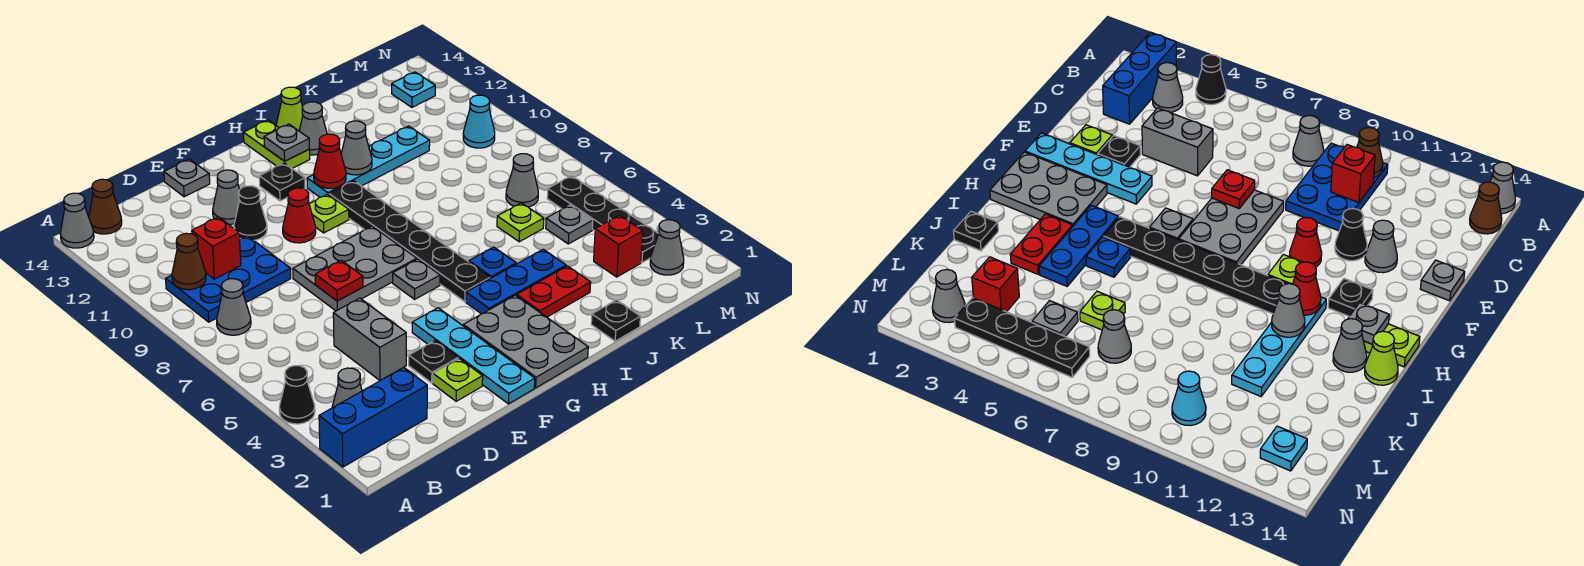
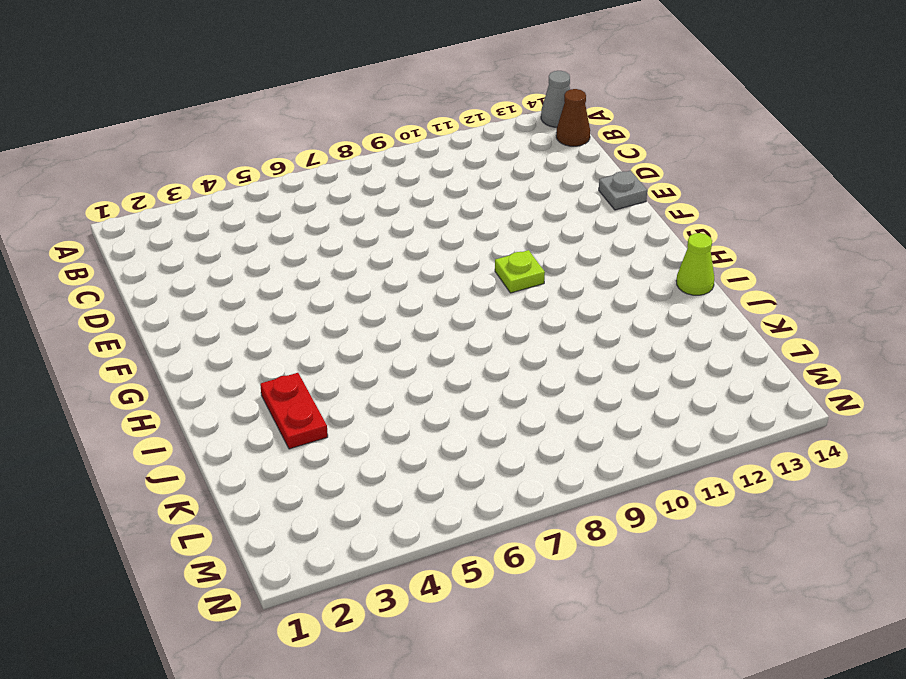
none -> blue 1x3 brick [319,368,427,467]
none -> black 1x1 cone [279,366,315,424]
none -> grey 1x1 cone [332,368,362,408]
none -> grey 1x1 cone [217,279,251,335]

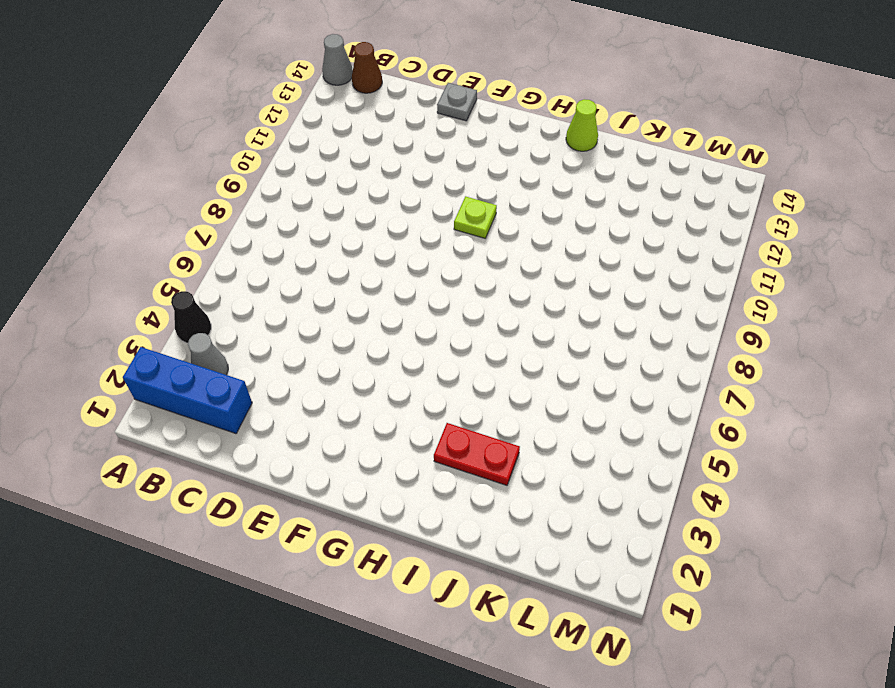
none -> grey 1x1 cone [217,279,251,335]
none -> blue 2x3 plate [166,236,291,322]
none -> grey 1x2 brick [333,298,406,381]
none -> lime 1x1 plate [433,359,483,401]

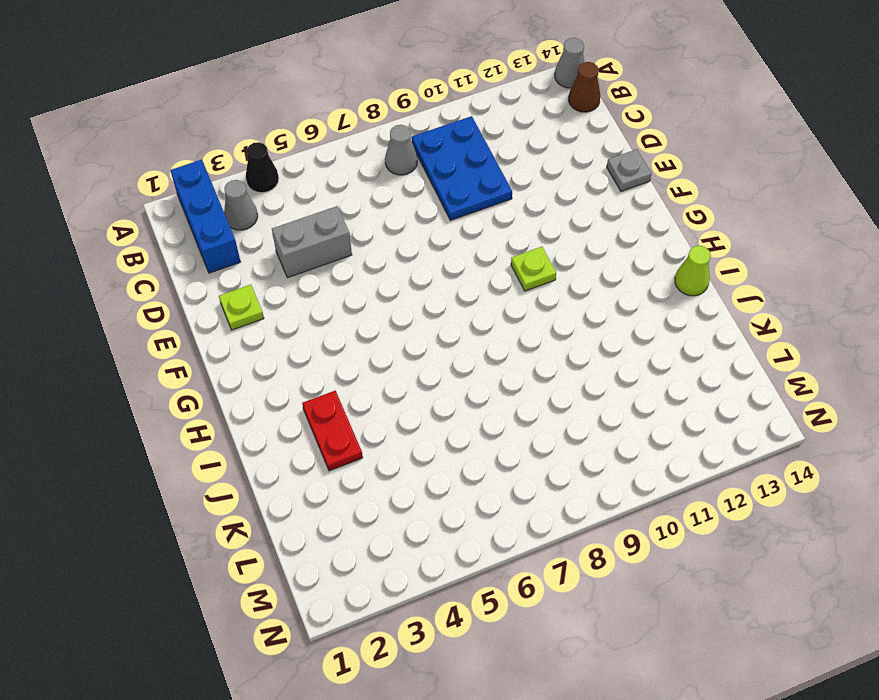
none -> black 1x1 plate [409,341,458,383]
none -> grey 2x3 plate [293,226,417,311]
none -> black 1x1 cone [234,186,267,240]
none -> grey 1x1 cone [213,170,240,225]

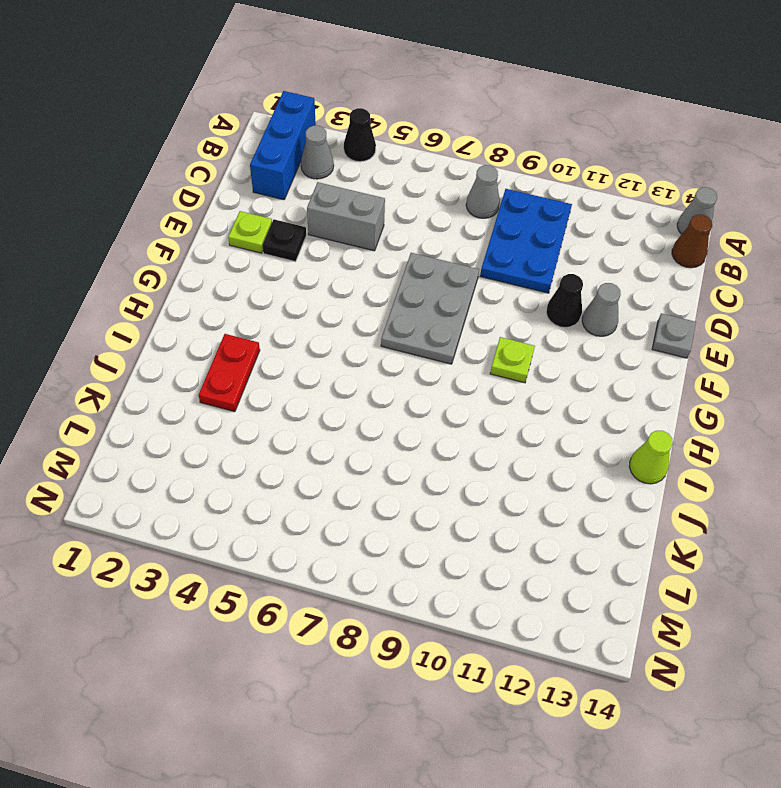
none -> cyan 1x4 plate [412,308,535,404]
none -> red 1x1 cone [283,188,316,243]
none -> grey 2x3 plate [463,295,588,388]
none -> grey 1x1 plate [393,259,440,299]

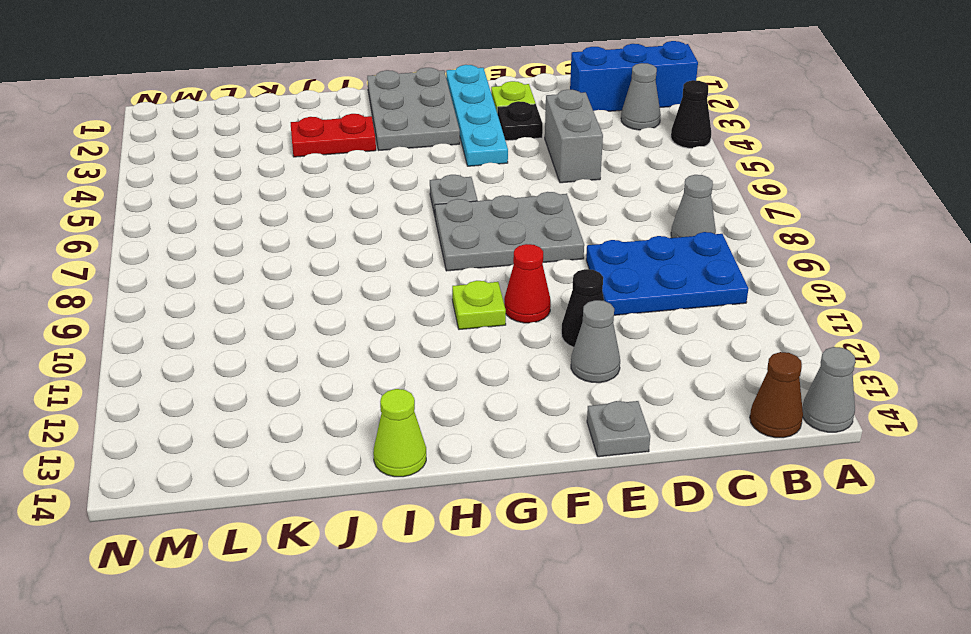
none -> black 1x1 plate [259,163,305,201]
none -> blue 1x3 plate [466,249,566,314]
none -> black 1x6 plate [329,181,490,302]
none -> cyan 1x4 plate [307,126,430,197]

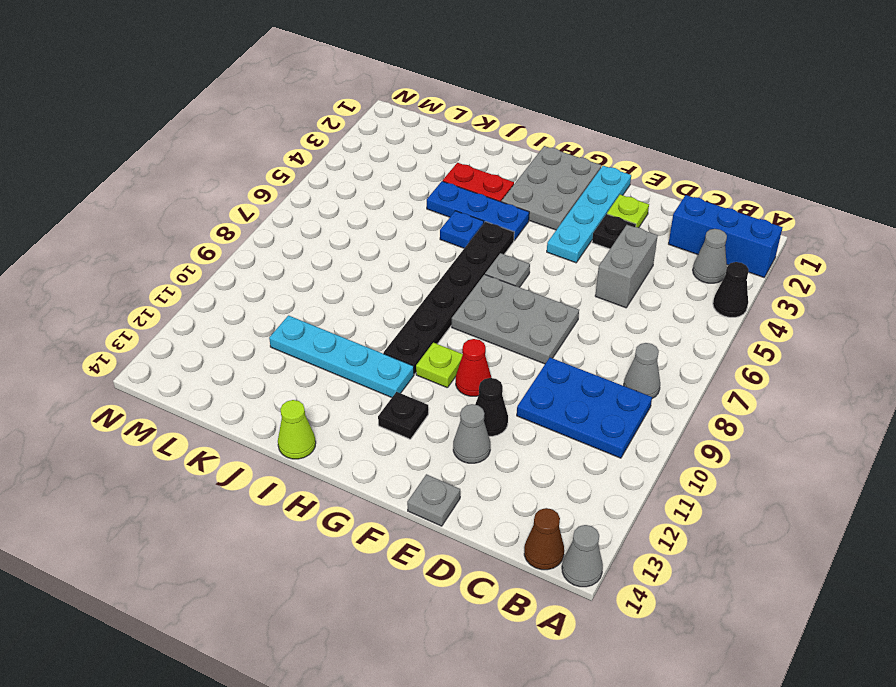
none -> lime 1x2 plate [244,120,310,168]
none -> grey 1x1 cone [299,102,327,155]
none -> black 1x1 plate [591,300,640,341]
none -> lime 1x1 plate [497,203,544,242]

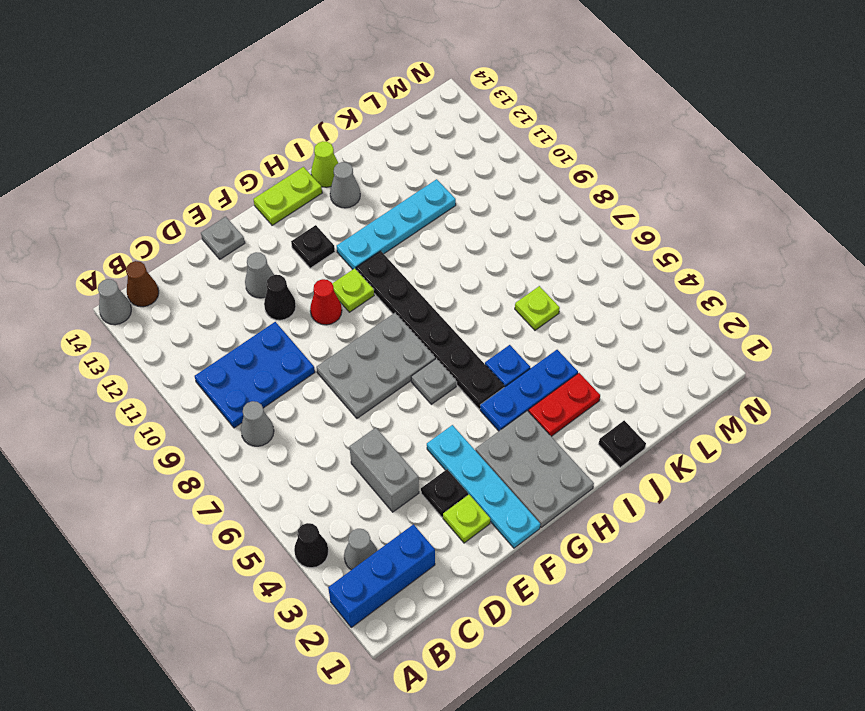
lime 1x2 plate [253,167,322,225] -> lime 1x2 plate turned to [244,120,310,168]
none -> red 1x1 brick [594,215,643,277]
none -> grey 1x1 plate [546,205,593,244]
none -> grey 1x1 cone [506,154,538,207]
none -> grey 1x1 cone [650,220,684,275]

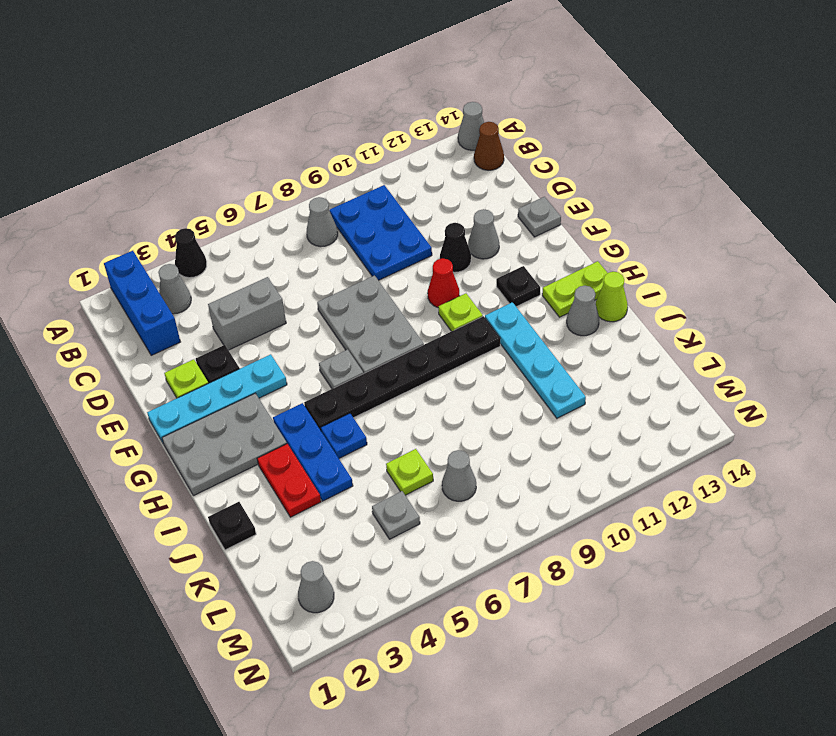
none -> red 1x1 brick [594,215,643,277]
none -> black 1x4 plate [547,176,659,263]
none -> cyan 1x1 cone [463,95,495,148]
none -> cyan 1x1 plate [392,72,435,107]

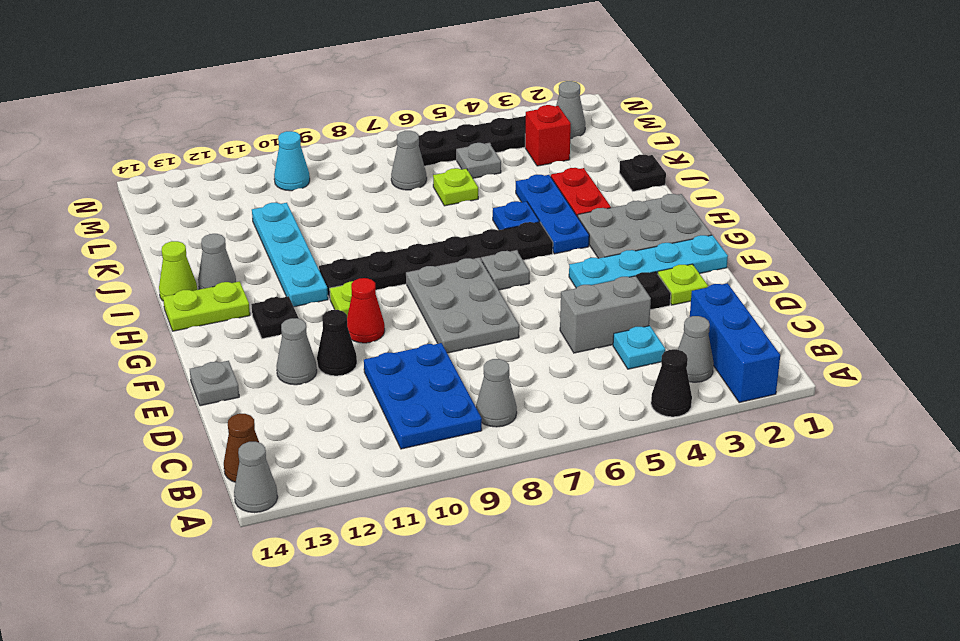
cyan 1x1 plate [613,326,665,369] -> cyan 1x1 plate moved to [392,72,435,107]
none -> brown 1x1 cone [172,233,206,290]
none -> red 1x1 brick [192,217,241,279]
none -> red 1x1 plate [315,260,363,301]
none -> red 1x1 cone [314,134,346,188]

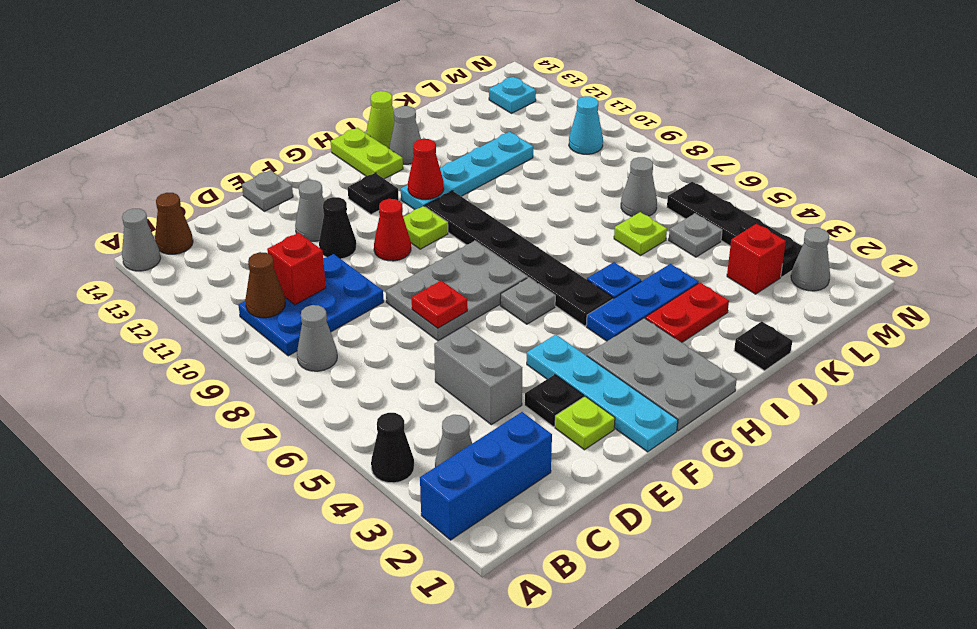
none -> grey 1x1 plate [264,124,309,161]
none -> grey 1x1 cone [341,121,372,175]

